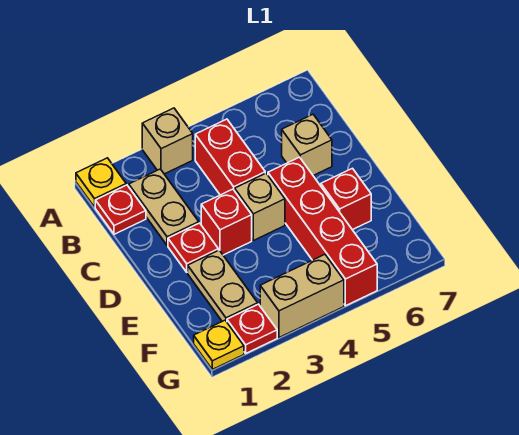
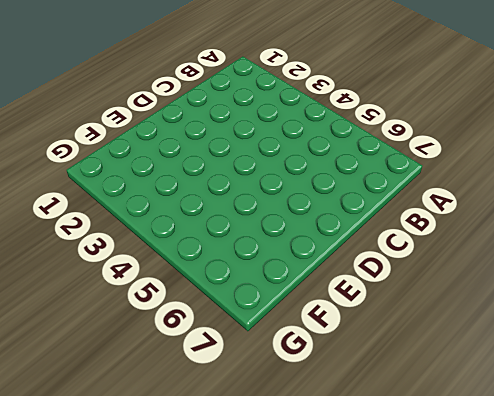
none -> yellow 1x1 plate [76,158,126,207]
none -> tan 1x1 brick [142,108,193,174]
none -> red 1x1 plate [95,185,146,234]

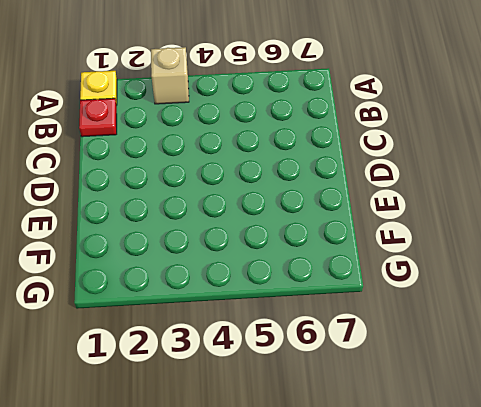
none -> tan 1x2 plate [129,169,199,245]
none -> red 1x2 brick [195,119,265,195]
none -> tan 1x1 brick [282,115,332,176]

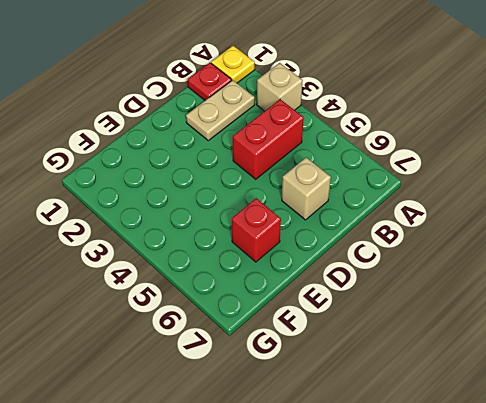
none -> red 1x1 plate [168,223,218,272]
none -> red 1x1 brick [201,189,252,255]
none -> tan 1x1 brick [235,173,285,241]

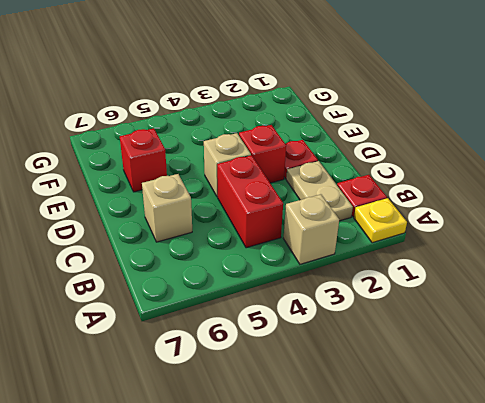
none -> red 1x4 brick [268,157,377,306]
none -> tan 1x2 plate [188,250,258,322]
none -> yellow 1x1 plate [194,320,244,369]

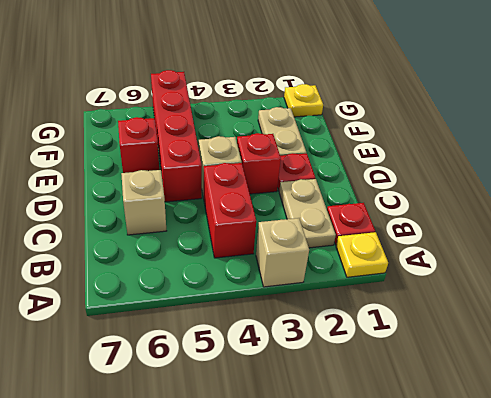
none -> red 1x1 plate [227,304,277,353]
none -> tan 1x2 brick [260,255,344,338]

